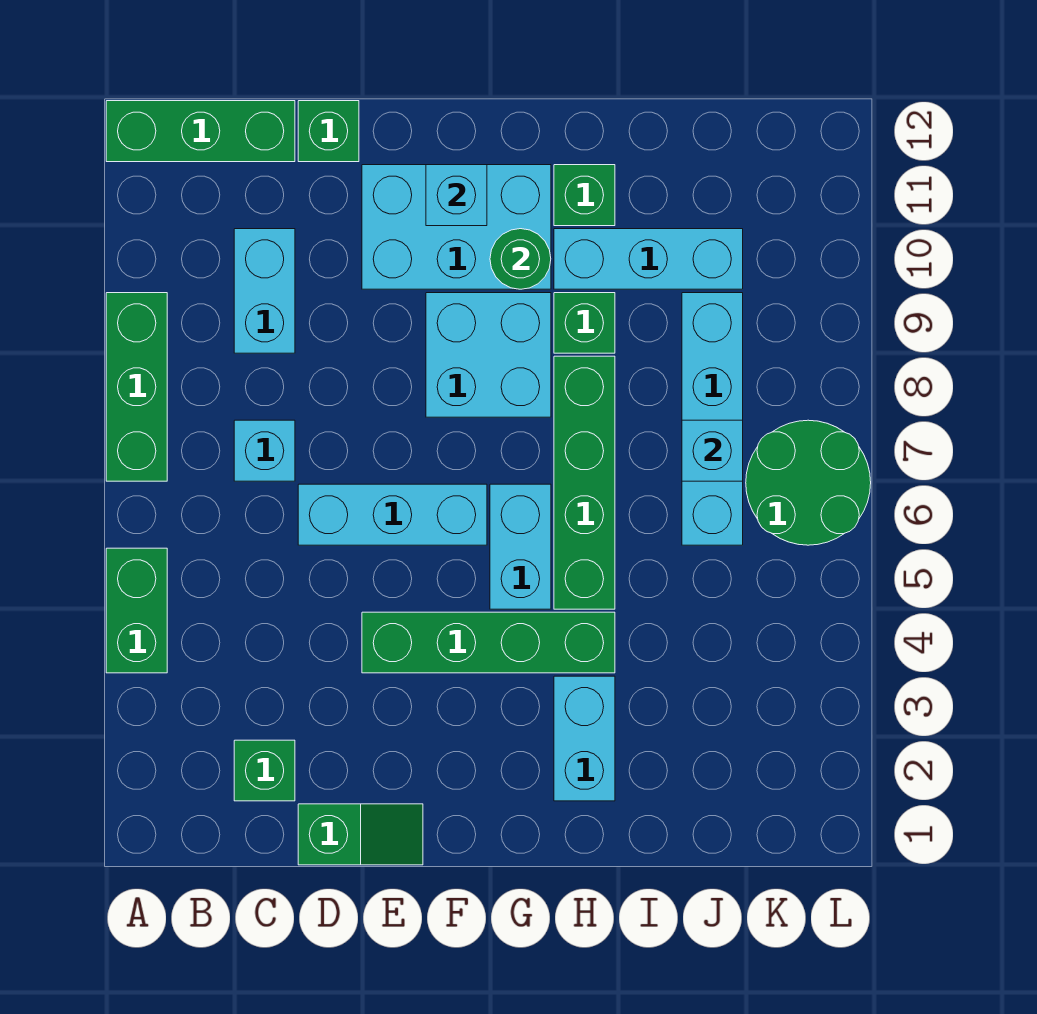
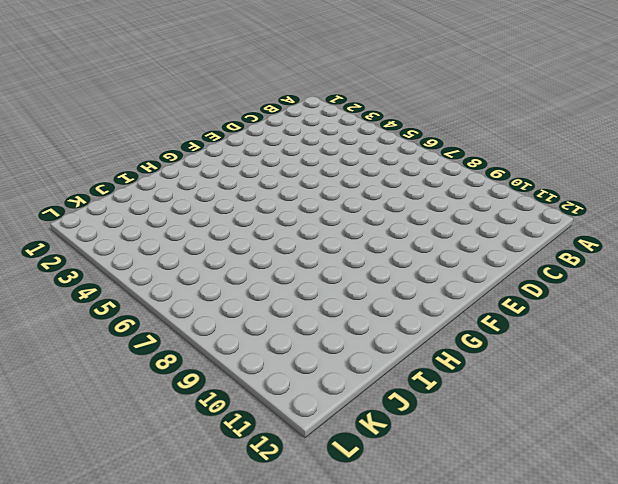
none -> green 1x2 brick [106,548,167,673]
none -> green 1x3 brick [106,293,167,481]
none -> green 1x3 brick [106,101,295,162]

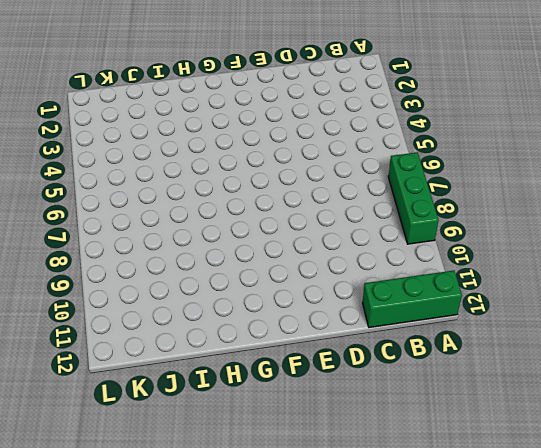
none -> green 1x2 brick [106,548,167,673]
none -> green 1x1 brick [234,740,295,801]
none -> cyan 1x1 brick [234,420,295,481]

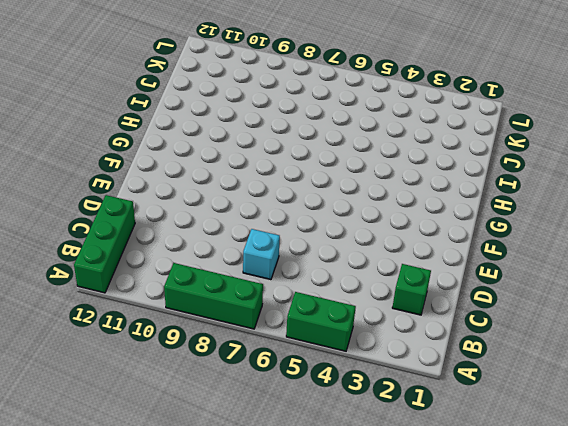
none -> cyan 1x2 brick [234,229,295,353]
none -> green 1x2 slope [298,804,423,865]
none -> cyan 1x3 brick [298,484,487,545]

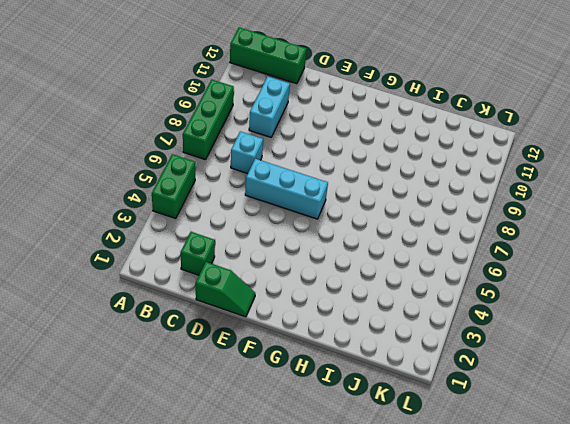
none -> green 1x1 brick [298,101,359,162]
none -> green 1x4 brick [362,612,615,673]
none -> cyan 2x3 brick [362,165,551,289]

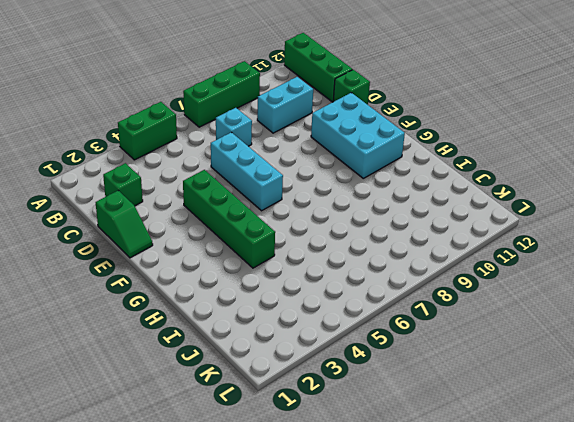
none -> cyan 2x2 brick [426,293,551,417]
none -> cyan 1x2 brick [490,484,551,609]
none -> cyan 1x2 brick [554,676,615,801]

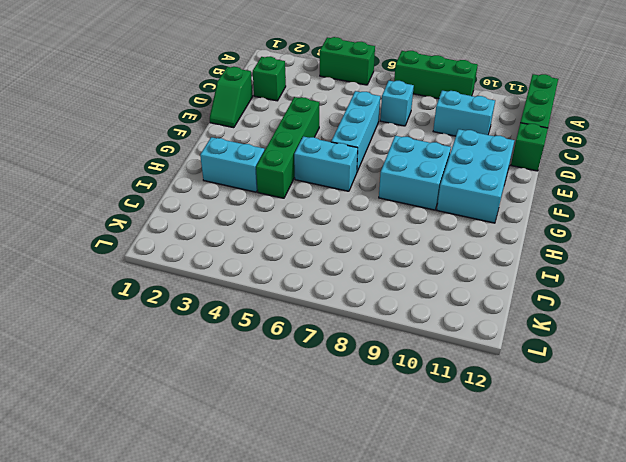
none -> green 1x4 brick [554,356,615,609]
none -> green 1x1 brick [554,293,615,353]
none -> cyan 1x3 brick [554,229,743,289]

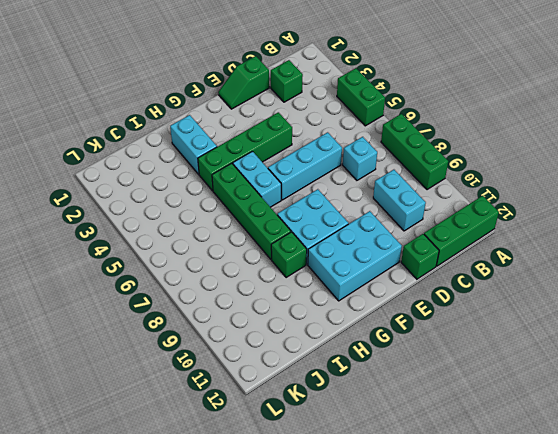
none -> cyan 1x3 brick [554,229,743,289]
none -> green 1x1 brick [554,165,615,226]
none -> cyan 1x4 brick [682,293,743,545]

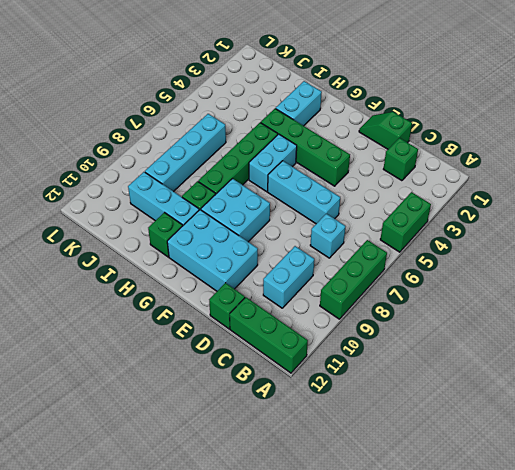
none -> green 2x2 round brick [746,420,871,545]
none -> cyan 1x1 brick [426,165,487,226]
none -> green 1x1 round brick [490,229,551,289]

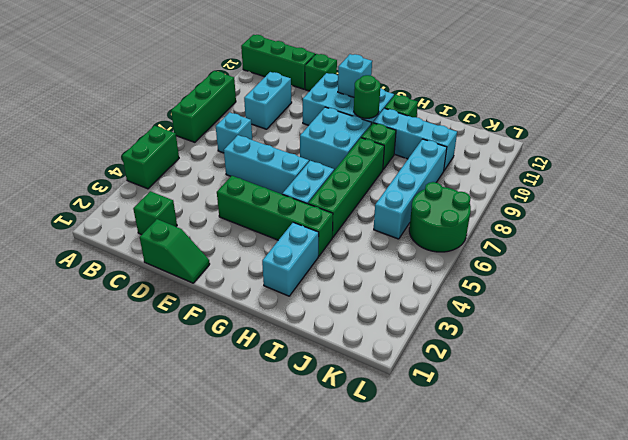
none -> cyan 1x1 brick [682,420,743,481]

